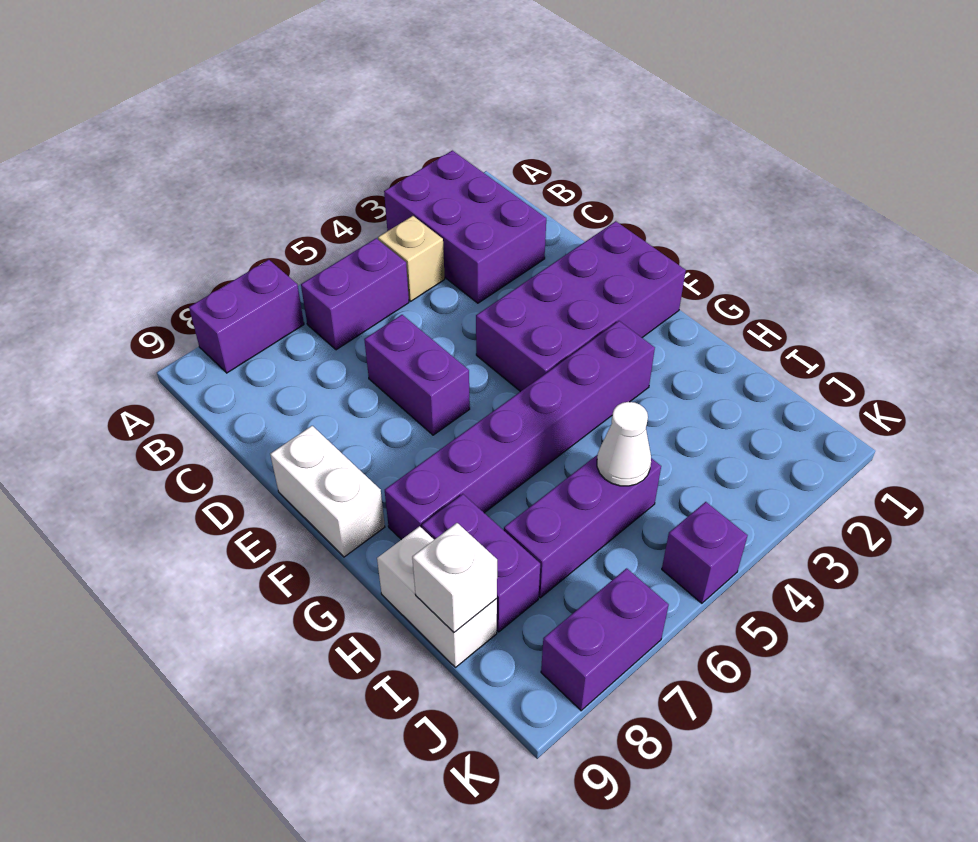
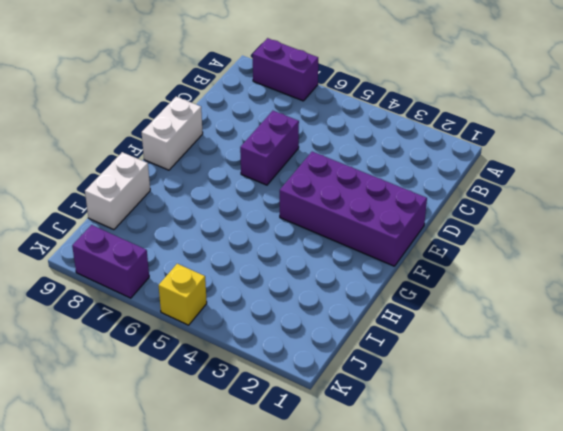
yellow 1x1 brick [159,264,207,325] -> purple 1x1 brick [662,502,748,603]
none -> purple 2x3 brick [384,151,546,303]
none -> tan 1x1 brick [378,216,445,301]
none -> purple 1x2 brick [301,238,409,350]

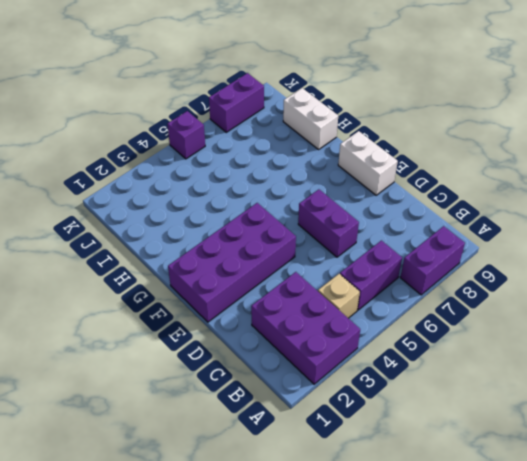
none -> purple 1x6 brick [385,321,655,540]
none -> purple 1x2 brick [422,494,540,632]
none -> purple 1x3 brick [504,455,661,598]

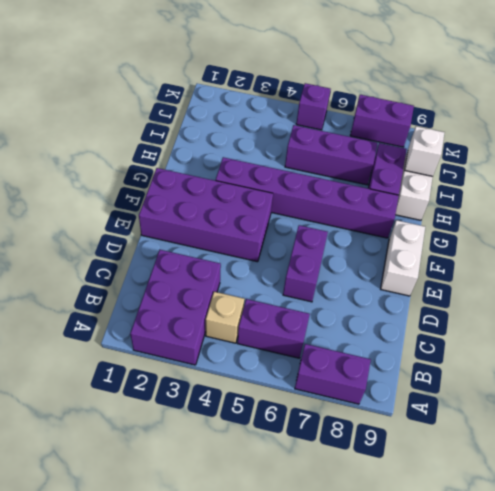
none -> white 1x1 cone [597,402,651,486]

